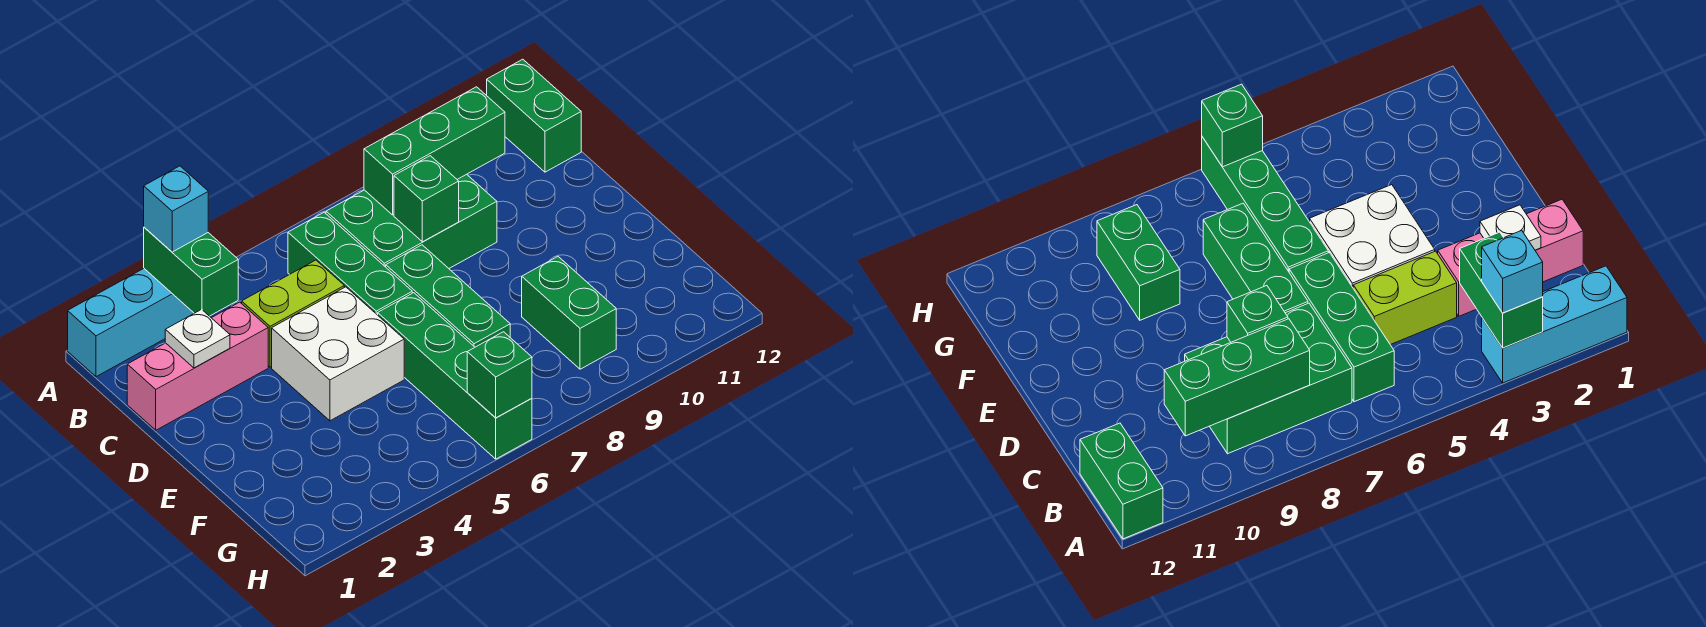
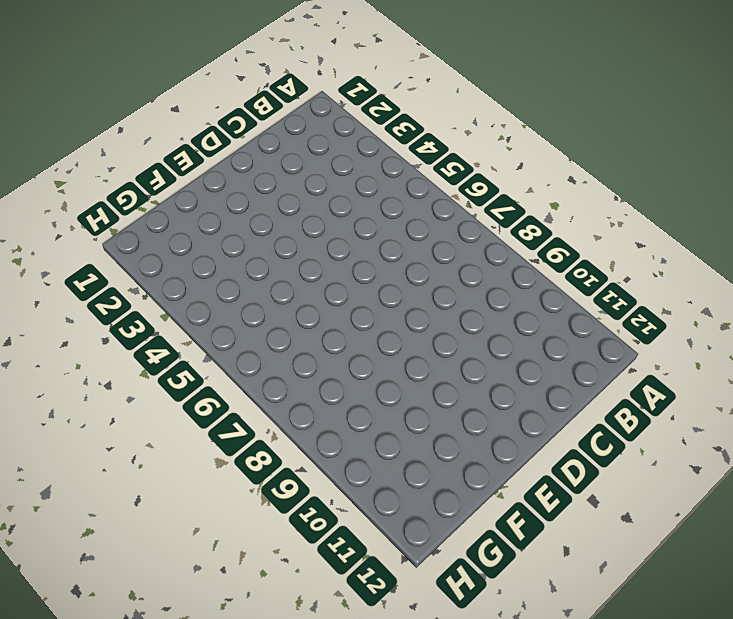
none -> cyan 1x3 brick [68,269,194,377]
none -> green 1x2 brick [487,59,581,172]
none -> green 1x3 brick [288,212,412,315]

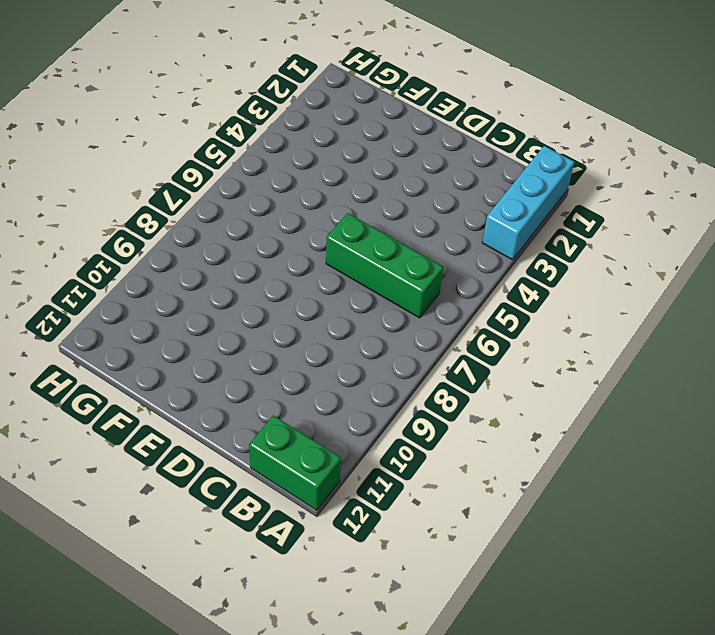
none -> green 2x3 brick [326,174,497,268]
none -> pink 1x3 brick [127,302,268,430]
none -> lime 1x2 brick [242,260,344,367]

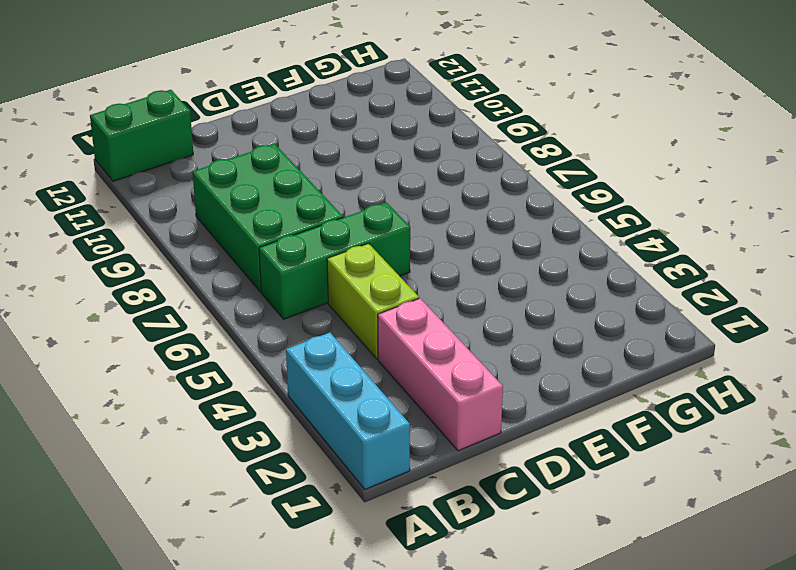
none -> white 2x2 brick [272,287,404,421]
none -> green 1x3 brick [386,245,510,347]
none -> green 1x4 brick [378,293,532,459]

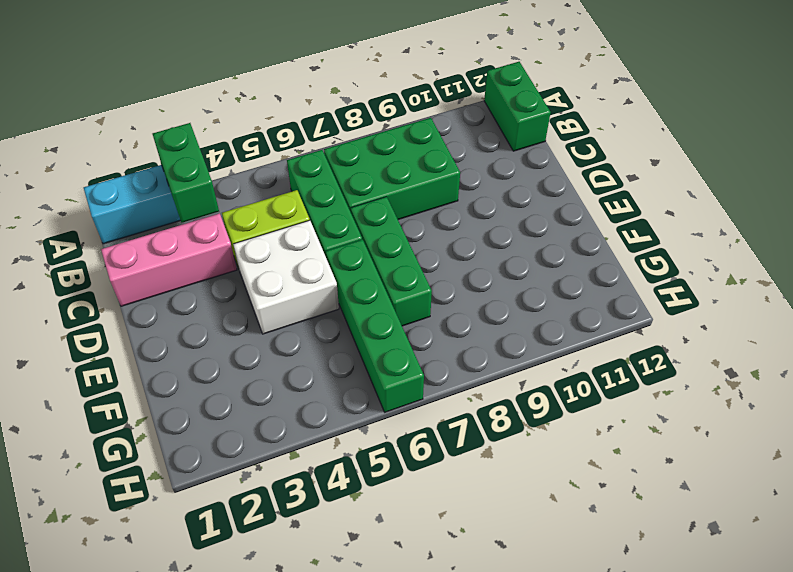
none -> green 1x2 brick [522,257,616,369]
none -> green 1x3 brick [364,87,505,215]
none -> white 1x1 plate [165,309,230,368]

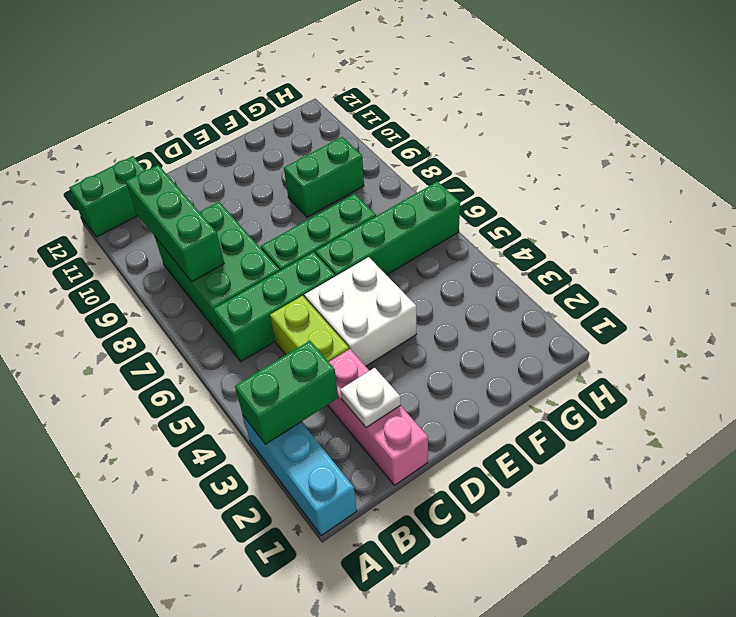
none -> green 1x1 brick [394,156,459,242]
none -> green 1x1 brick [467,332,532,418]
none -> cyan 1x1 brick [144,166,208,252]

